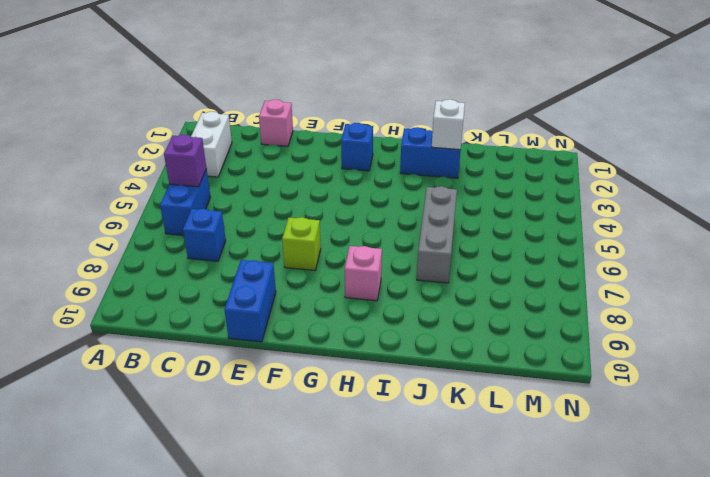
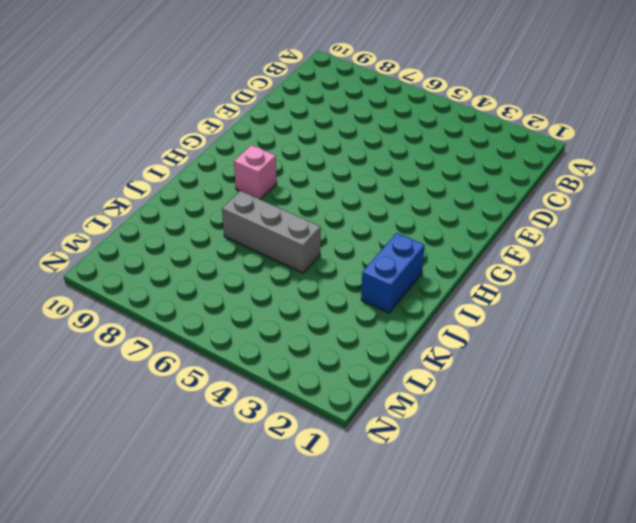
none -> white 1x2 brick [191,112,232,177]
none -> blue 1x2 brick [160,169,211,235]
none -> blue 1x1 brick [183,209,226,261]

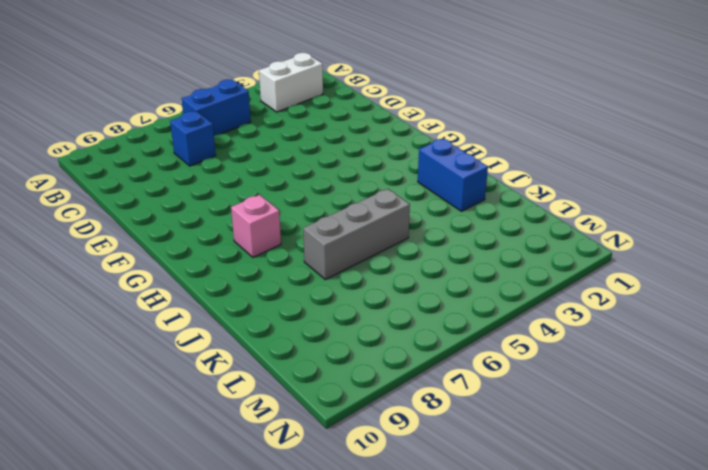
none -> pink 1x1 brick [259,100,293,146]
none -> blue 1x2 brick [224,260,276,342]
none -> lime 1x1 brick [282,217,321,270]

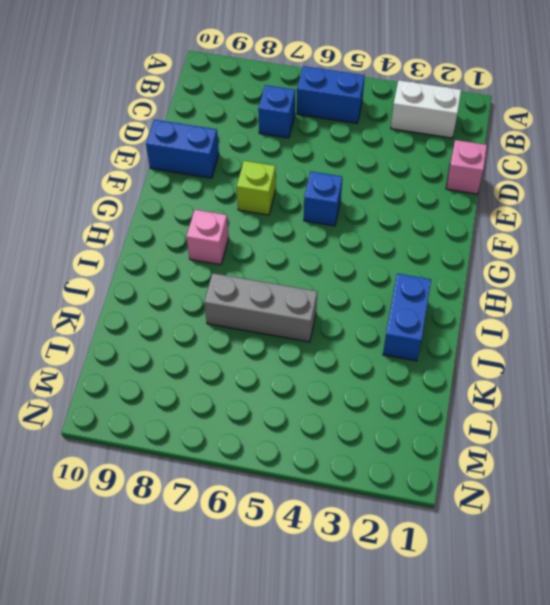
blue 1x1 brick [304,172,342,226] -> blue 1x1 brick moved to [341,123,373,171]
none -> purple 1x1 brick [164,135,206,187]
none -> white 1x1 brick [432,99,465,150]

